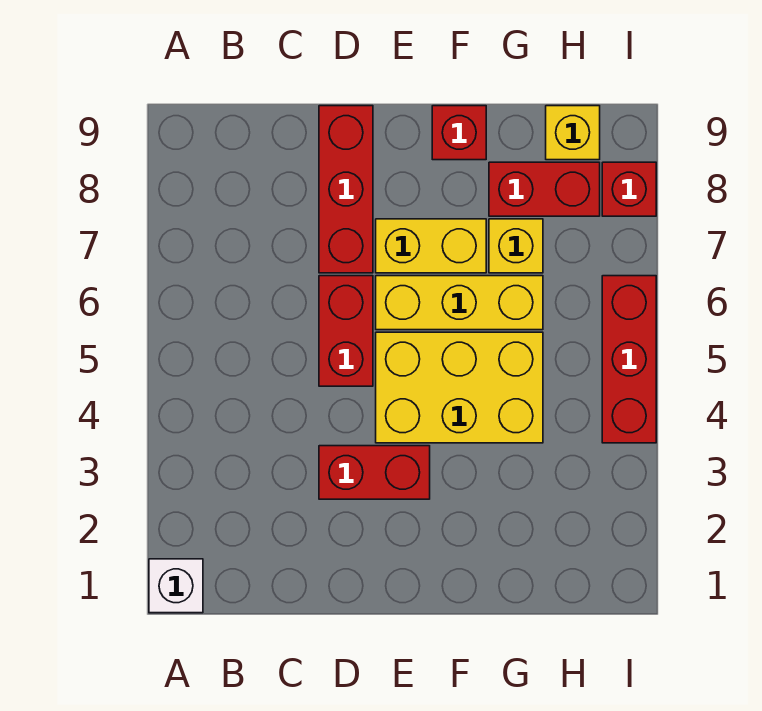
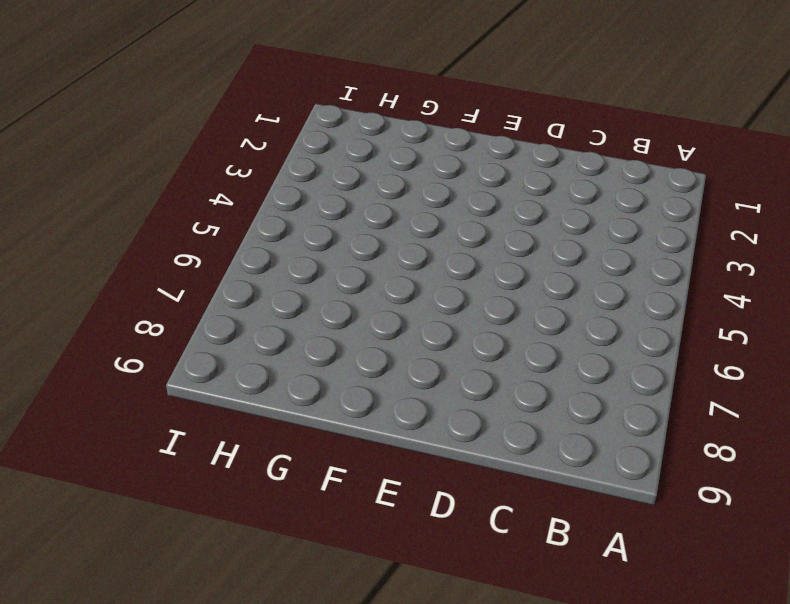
none -> white 1x1 brick [149,559,203,613]
none -> red 1x2 brick [319,446,430,499]
none -> red 1x2 brick [319,276,373,386]

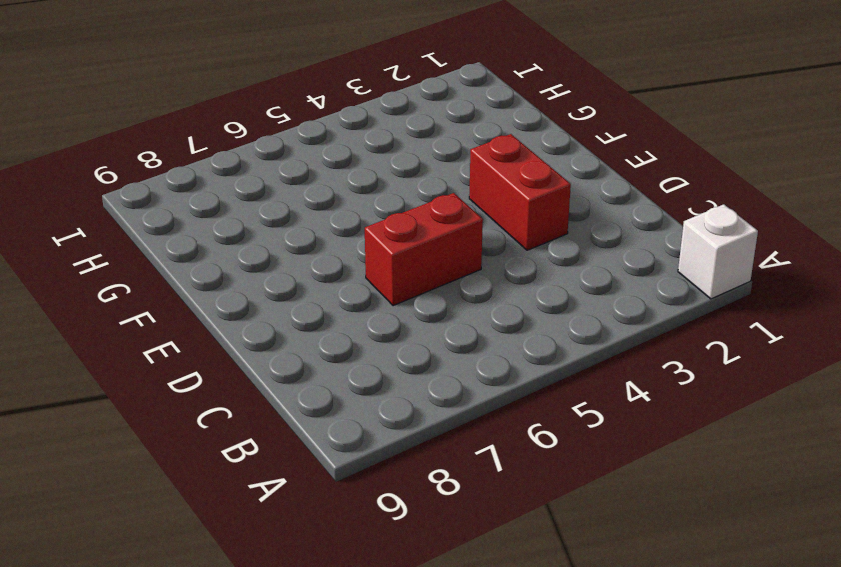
none -> red 1x3 brick [319,106,373,273]
none -> yellow 2x3 brick [376,332,543,443]
none -> yellow 1x3 brick [376,276,543,330]

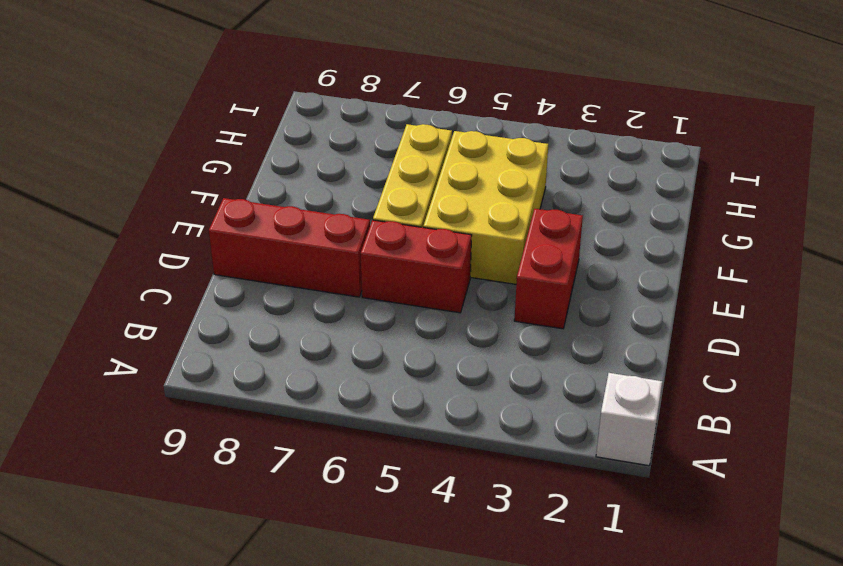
none -> yellow 1x2 brick [376,219,486,273]
none -> red 1x1 brick [432,106,486,160]
none -> yellow 1x1 brick [489,219,543,273]

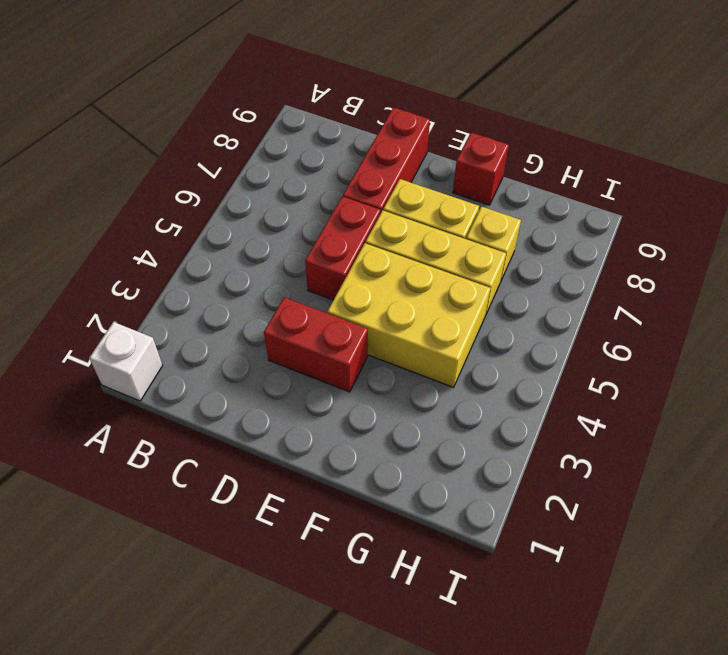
none -> red 1x2 brick [489,162,600,216]
none -> yellow 1x1 brick [546,106,600,160]
none -> red 1x3 brick [602,276,656,443]

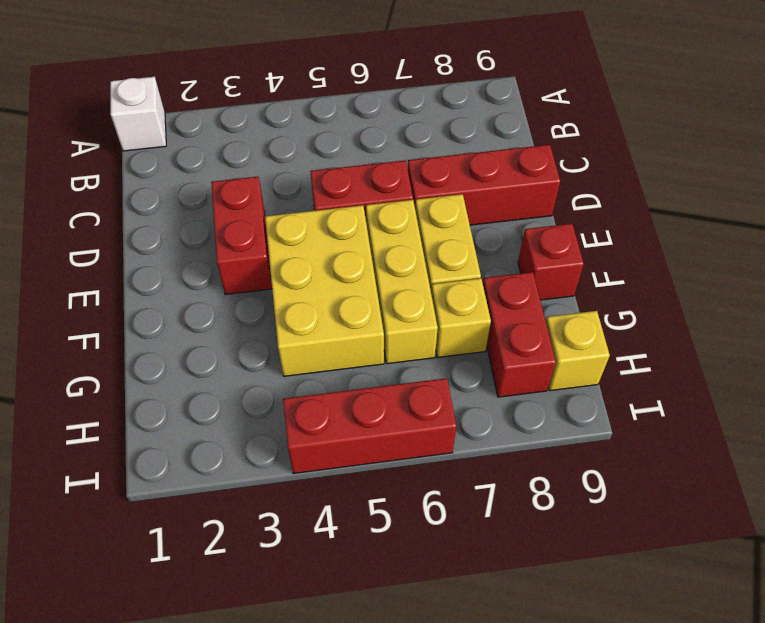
none -> red 1x1 brick [602,162,656,216]

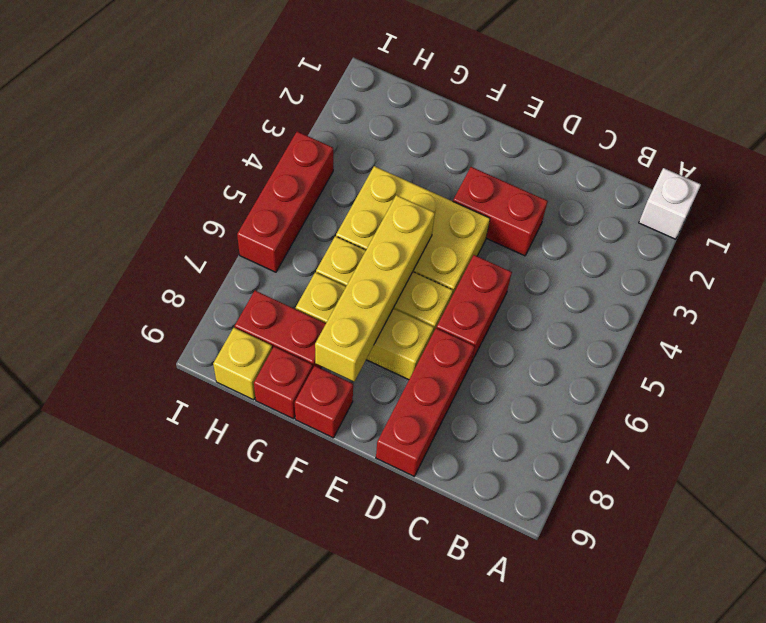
yellow 1x4 brick [315,195,435,381] -> none
red 1x1 brick [254,347,313,419] -> red 1x1 brick moved to [602,162,656,216]

